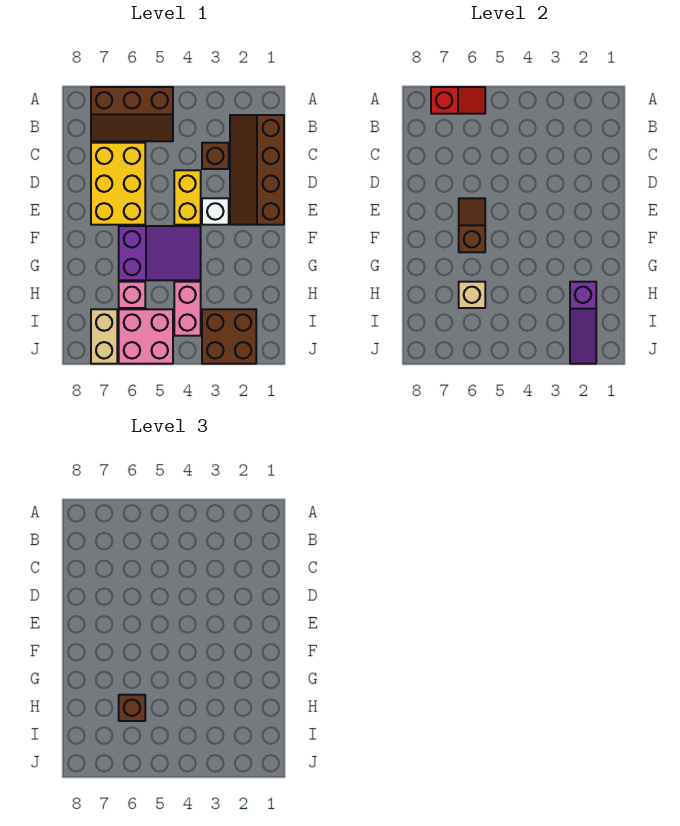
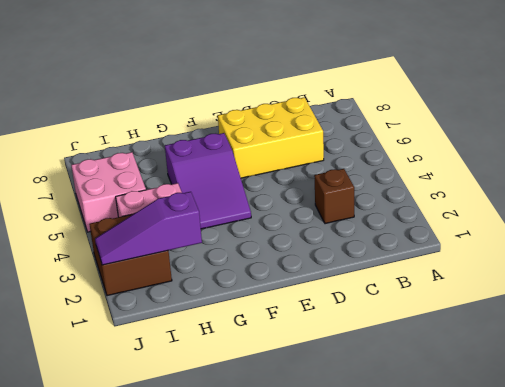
none -> brown 2x3 slope [91,87,173,141]
none -> brown 2x4 slope [230,115,284,225]
none -> yellow 1x2 brick [174,170,201,225]

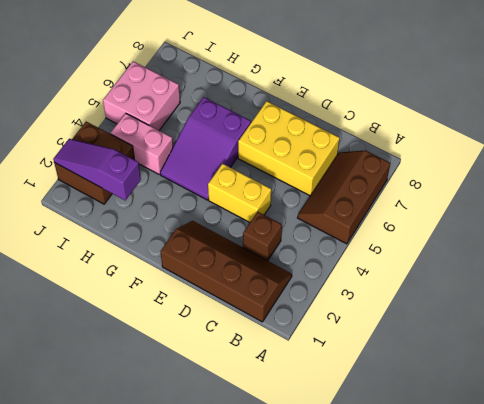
none -> white 1x1 brick [202,198,229,225]
none -> pink 1x1 brick [119,282,145,308]
none -> tan 1x2 brick [91,309,117,364]

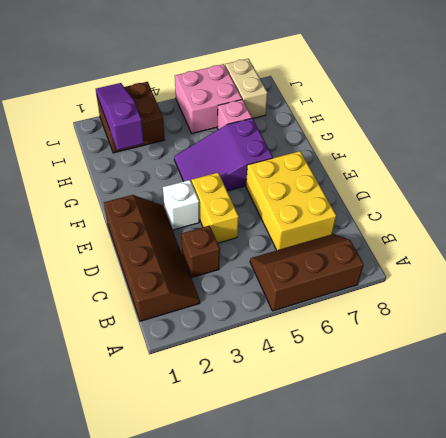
none -> pink 1x2 brick [174,282,201,336]
none -> red 1x2 slope [431,87,485,114]
none -> brown 1x2 slope [459,198,485,252]

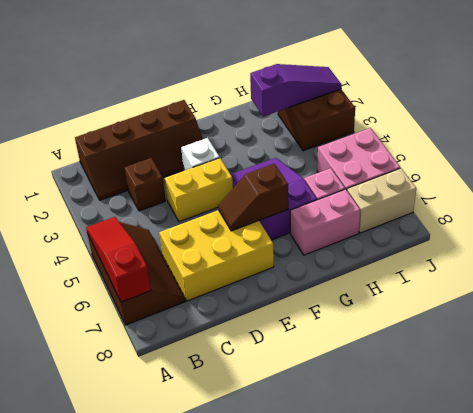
red 1x3 slope [86,217,151,302] -> red 1x2 slope [431,87,485,114]
pink 1x2 brick [290,189,360,255] -> pink 1x2 brick moved to [174,282,201,336]
none -> tan 1x1 brick [459,282,485,308]
none -> brown 1x1 brick [119,695,145,721]

